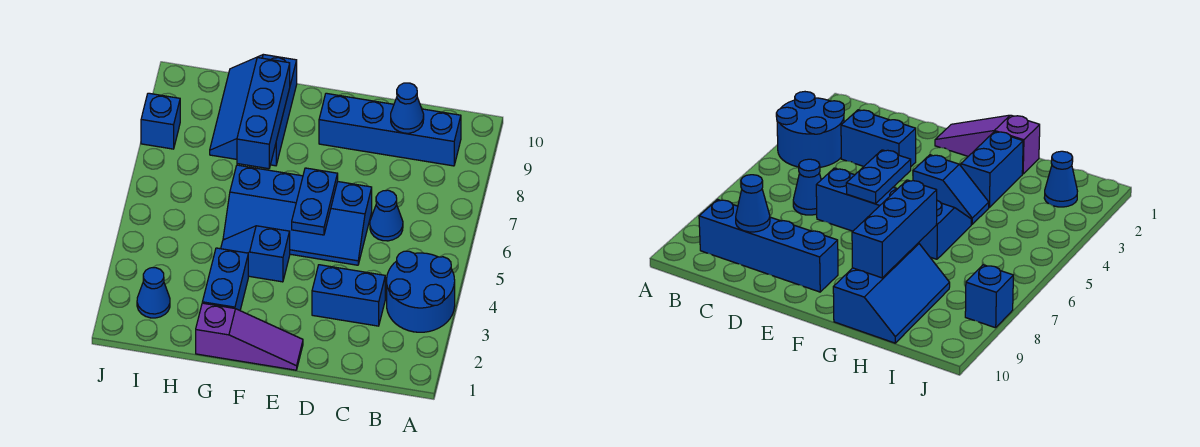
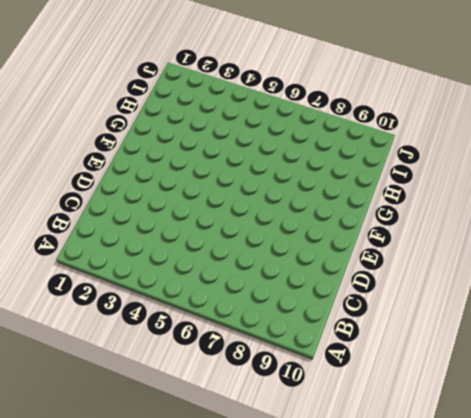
none -> blue 2x2 round brick [387,251,455,332]
none -> blue 1x4 brick [319,93,461,166]
none -> blue 1x2 brick [312,265,385,326]

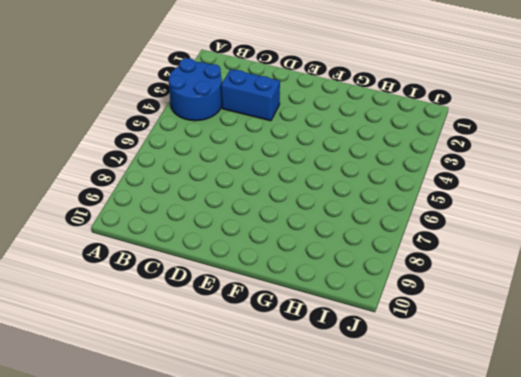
none -> blue 1x4 brick [319,93,461,166]
none -> blue 1x1 cone [370,190,403,241]
none -> blue 2x4 slope [223,165,372,265]

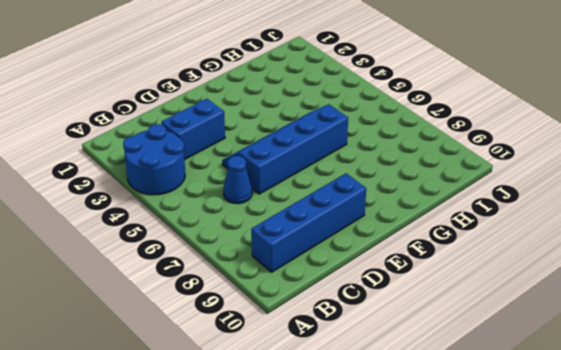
none -> purple 1x3 slope [196,303,303,370]
none -> blue 1x2 slope [221,226,290,282]
none -> blue 1x2 brick [202,248,248,310]

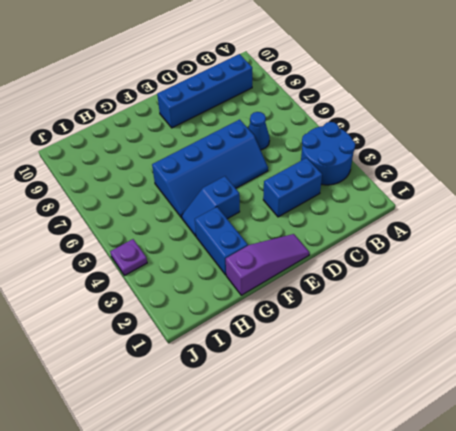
purple 1x1 plate [110,239,147,276] -> none
none -> blue 2x3 slope [210,54,297,166]
none -> blue 1x1 cone [137,268,170,318]
none -> blue 1x1 brick [141,93,180,149]

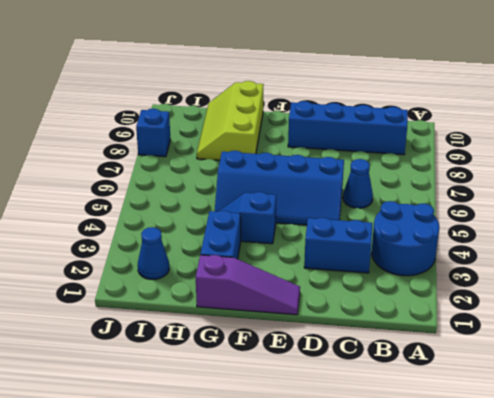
lime 2x3 slope [197,81,264,160] -> blue 2x3 slope [210,54,297,166]
none -> blue 1x1 cone [391,83,424,133]
none -> blue 1x2 plate [292,168,338,235]
none -> blue 1x3 brick [237,58,290,169]

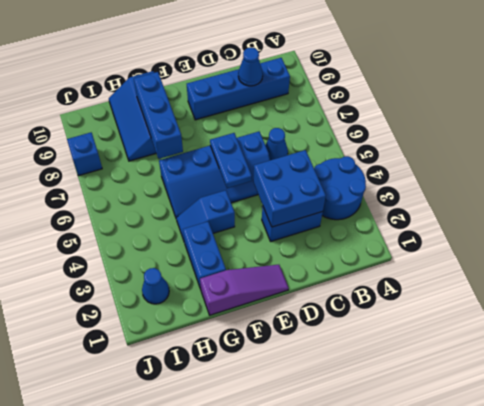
blue 2x2 brick [253,150,326,227] -> none

